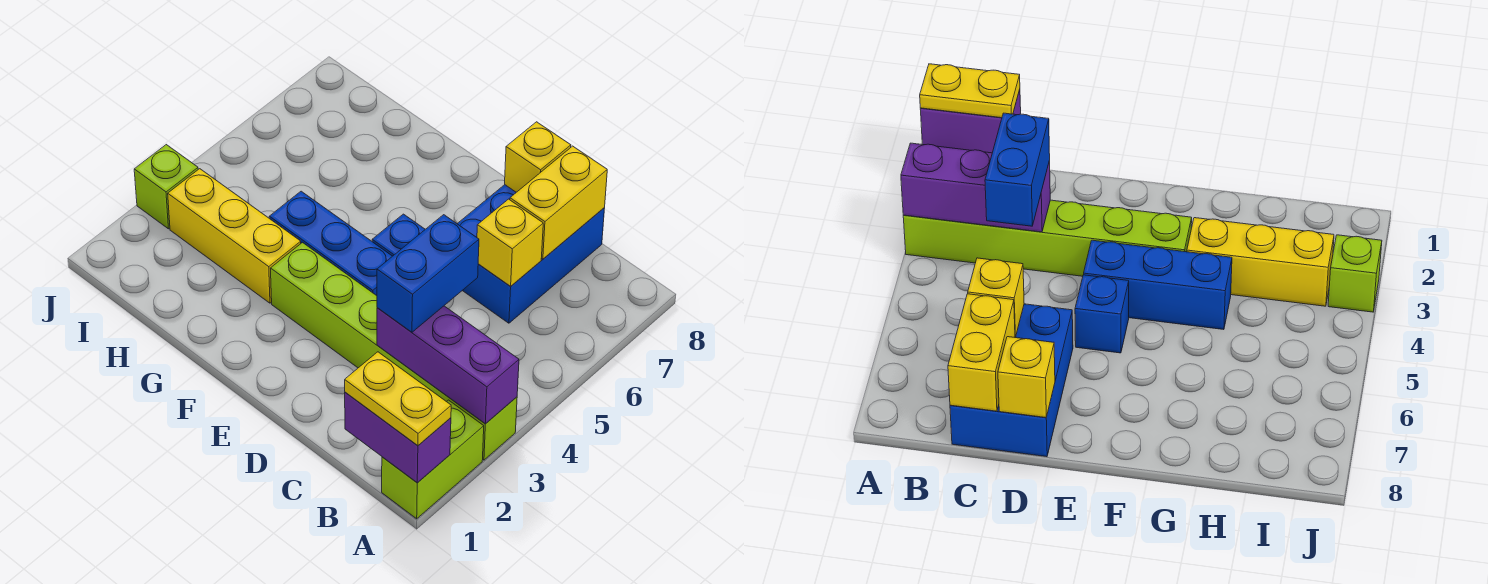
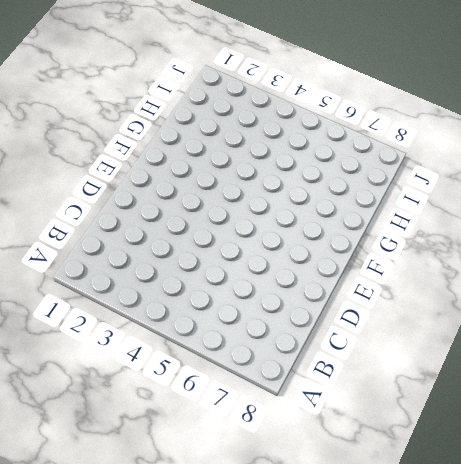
none -> lime 1x2 brick [382,400,484,519]
none -> lime 1x6 brick [271,243,517,460]
none -> blue 2x3 brick [457,185,605,323]

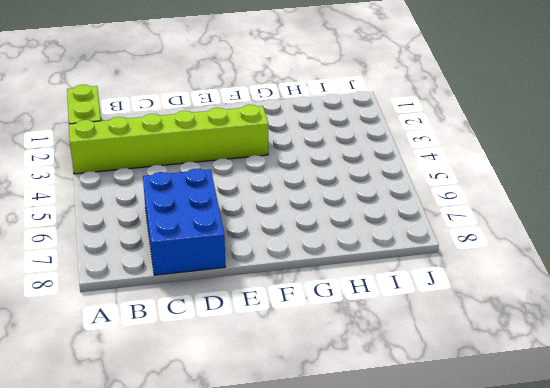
none -> blue 1x3 brick [269,191,392,296]
none -> blue 1x1 brick [372,214,425,256]
none -> yellow 1x3 brick [168,169,301,303]

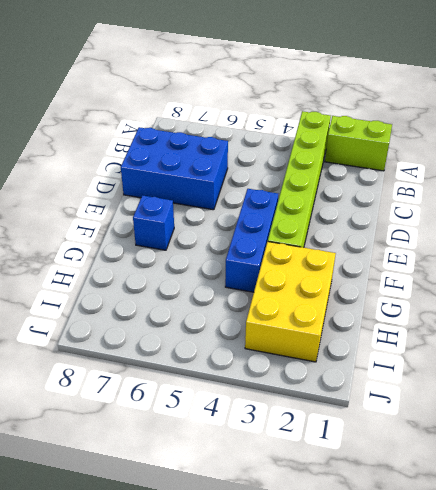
blue 1x1 brick [133,195,174,250] -> blue 1x1 brick moved to [372,214,425,256]
yellow 2x3 brick [245,242,336,362] -> yellow 1x3 brick [168,169,301,303]
none -> lime 1x1 brick [134,145,198,229]
none -> purple 1x2 brick [345,392,451,483]
none -> purple 1x3 brick [377,306,519,424]

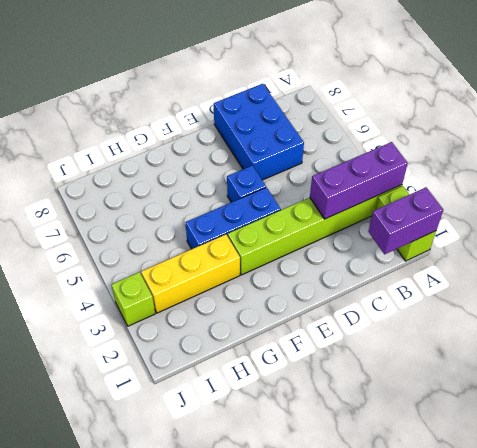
none -> yellow 1x1 brick [477,199,543,286]
none -> yellow 1x2 brick [510,146,607,259]
none -> yellow 1x1 brick [505,122,571,192]

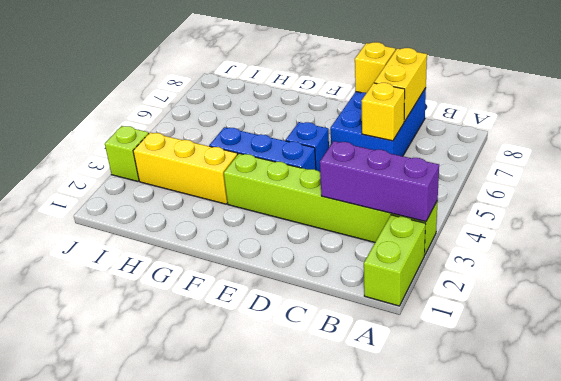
none -> purple 1x2 brick [345,392,451,483]
none -> yellow 1x2 plate [345,352,451,446]
none -> blue 1x2 brick [377,215,479,332]

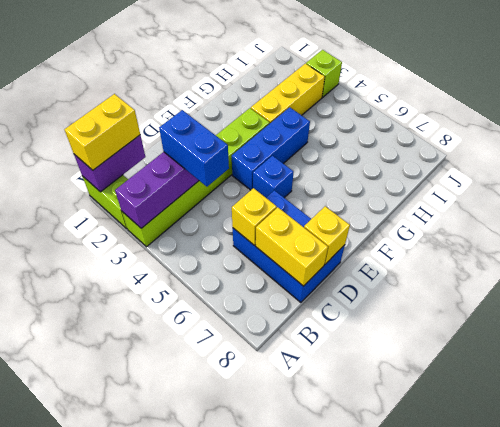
yellow 1x2 brick [64,94,140,170] -> yellow 1x2 plate [345,352,451,446]

